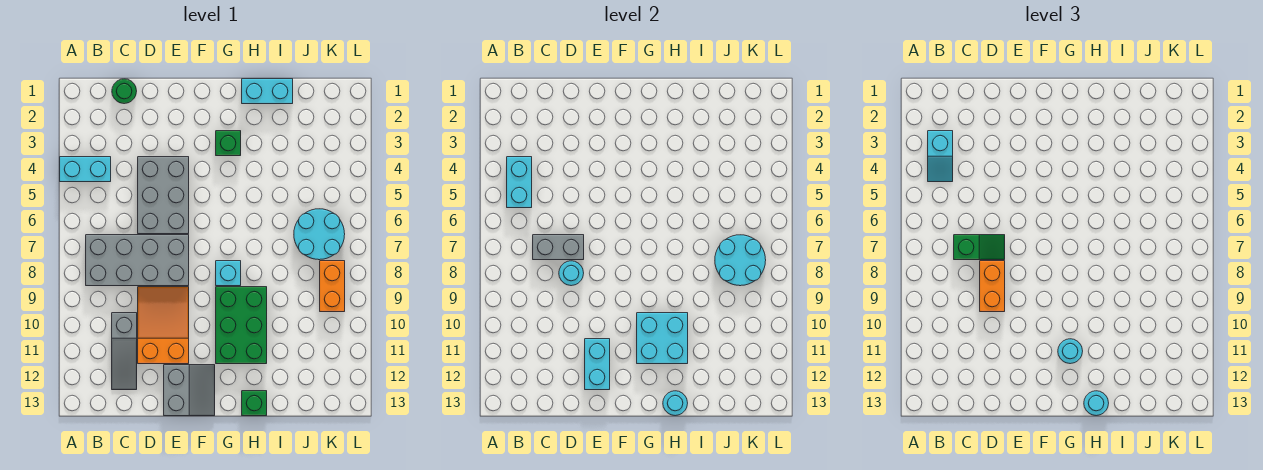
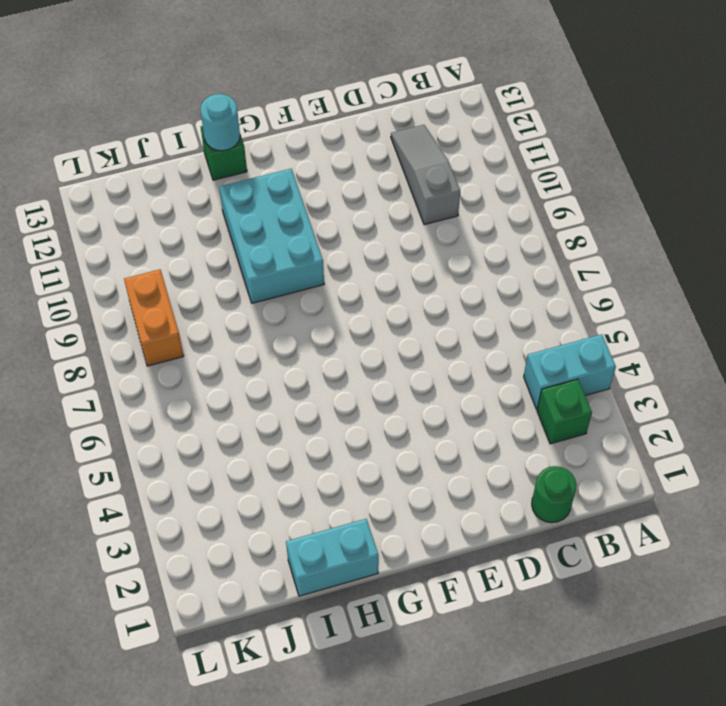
green 1x1 brick [537,379,592,444] -> green 1x1 brick moved to [216,131,241,156]
cyan 2x3 brick [220,169,324,303] -> green 2x3 brick [216,287,267,364]
none -> grey 2x4 brick [86,235,189,286]
none -> grey 2x3 brick [138,157,189,234]
none -> orange 2x3 slope [138,287,189,364]

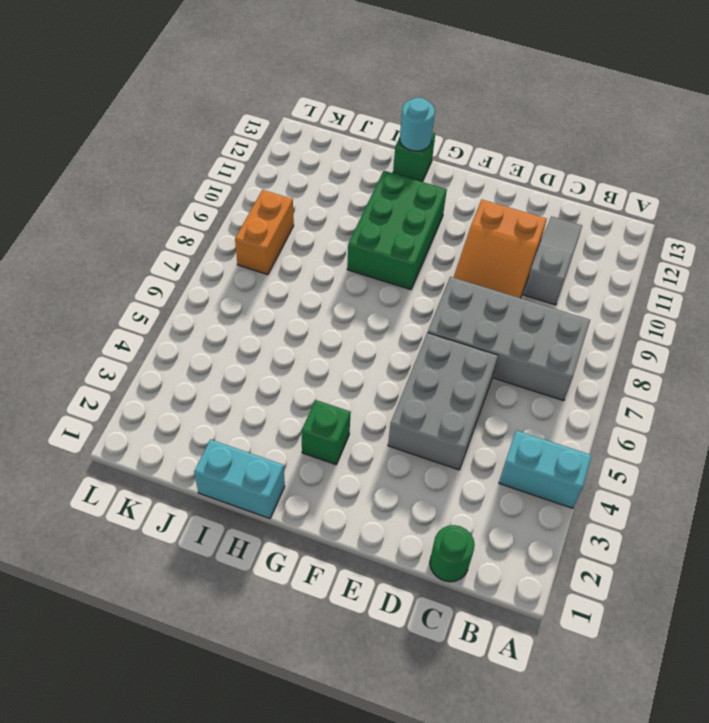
none -> grey 2x2 slope [164,365,215,416]
none -> cyan 1x1 brick [216,261,241,286]
none -> cyan 2x2 round brick [294,209,345,260]

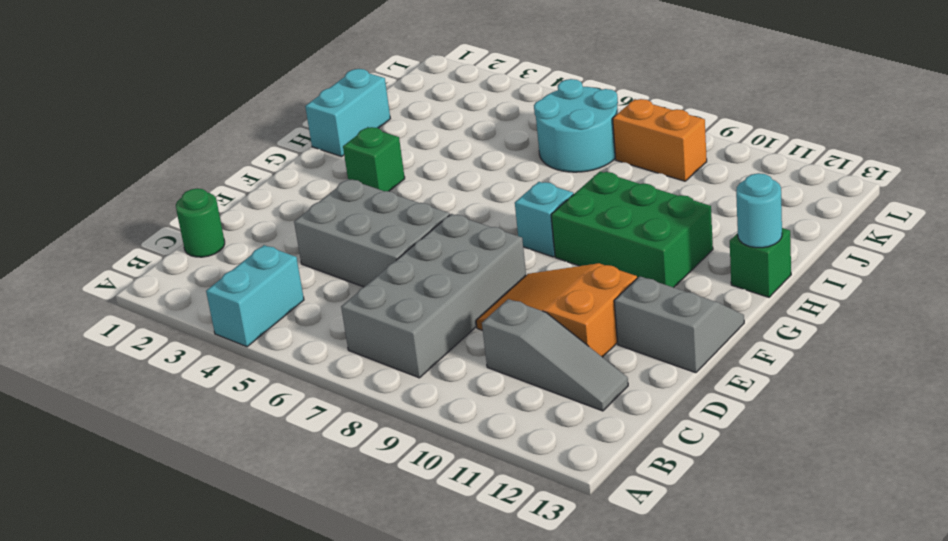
none -> cyan 1x2 brick [507,157,532,208]
none -> grey 1x2 brick [533,235,584,260]
none -> cyan 1x1 round brick [559,261,584,286]

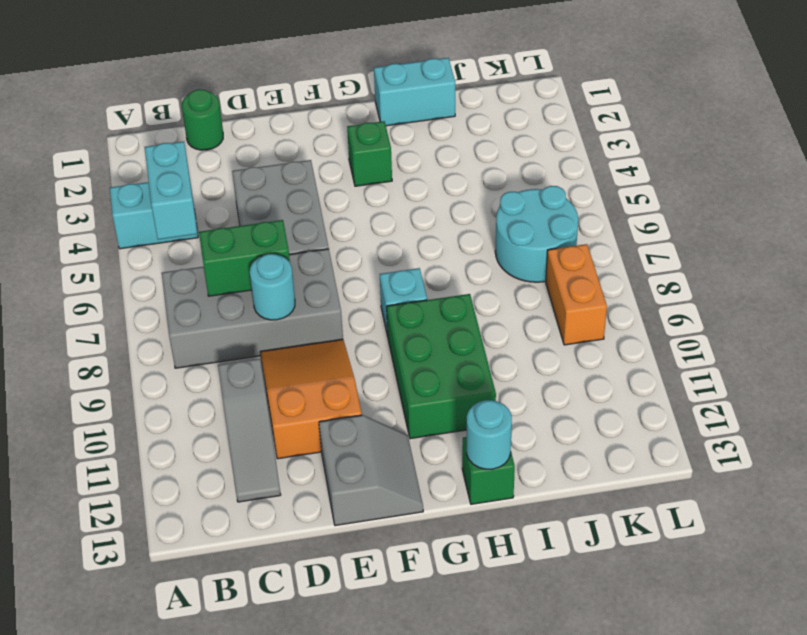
green 1x2 brick [199,220,290,296] -> grey 1x2 brick [533,235,584,260]
none -> cyan 1x2 brick [585,339,610,390]
none -> cyan 2x2 brick [637,313,688,364]
none -> cyan 2x2 round brick [715,235,766,286]

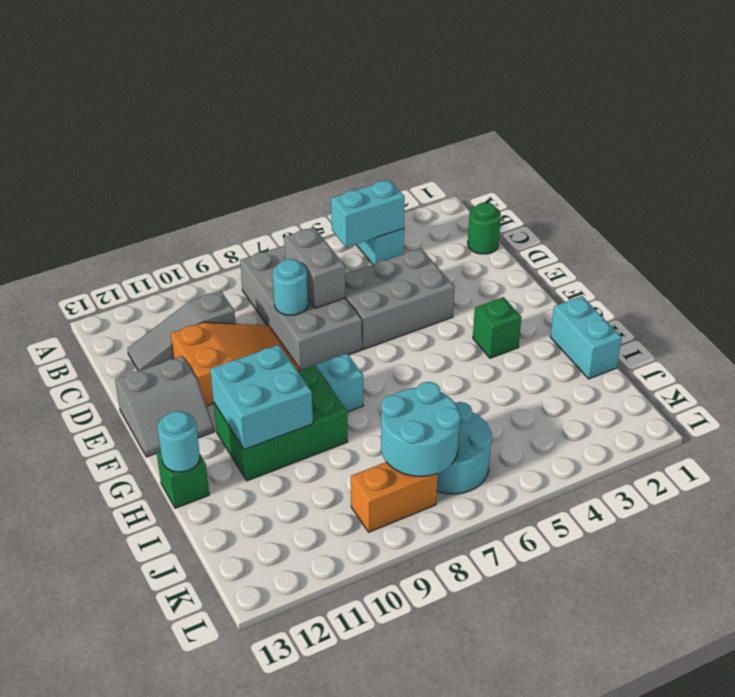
none -> cyan 1x2 brick [585,339,610,390]
none -> cyan 1x2 slope [928,131,953,182]
none -> green 1x2 slope [954,235,1005,260]

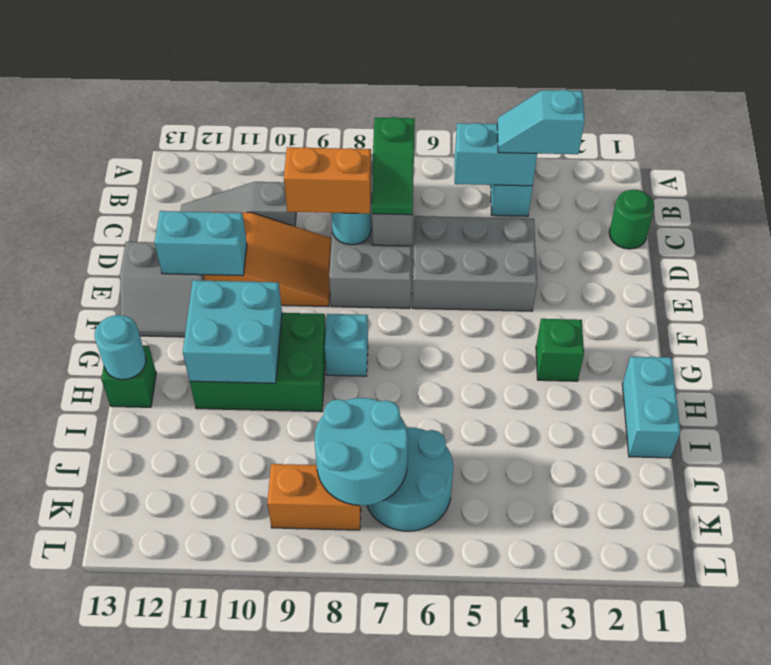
none -> cyan 1x1 round brick [1058,339,1083,364]
none -> cyan 1x1 round brick [1084,391,1109,416]

